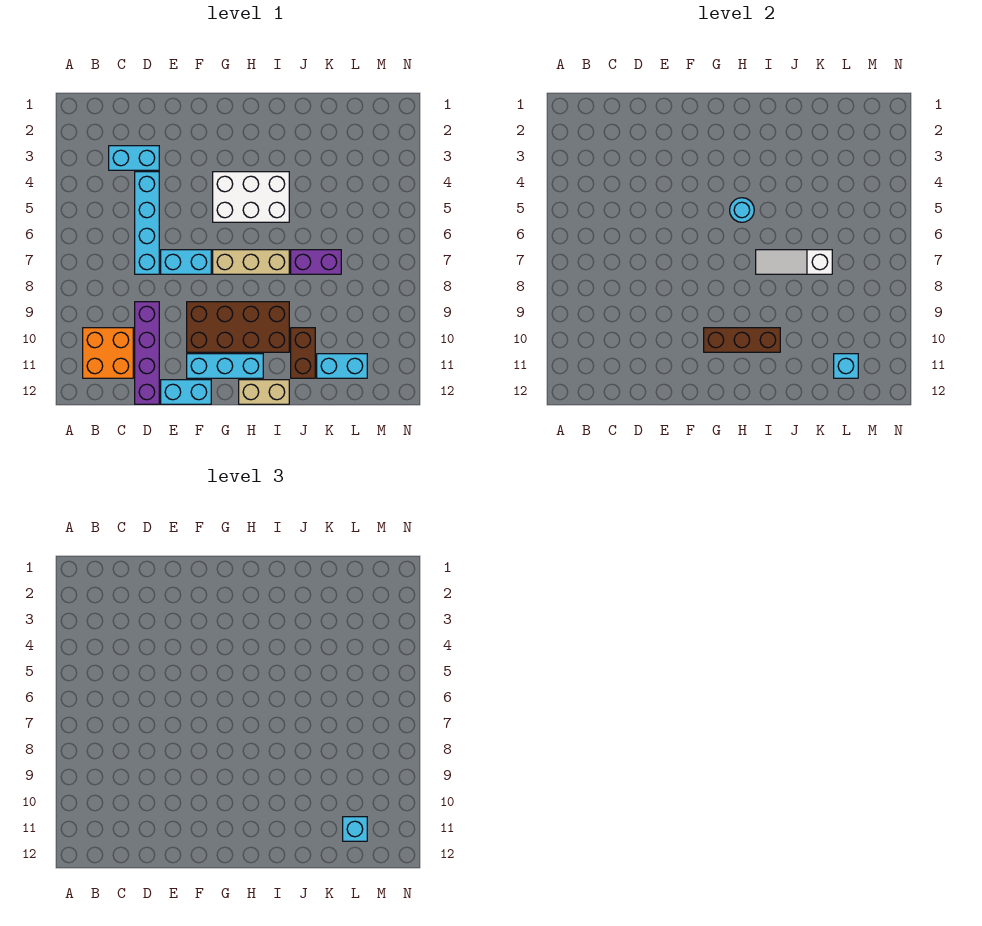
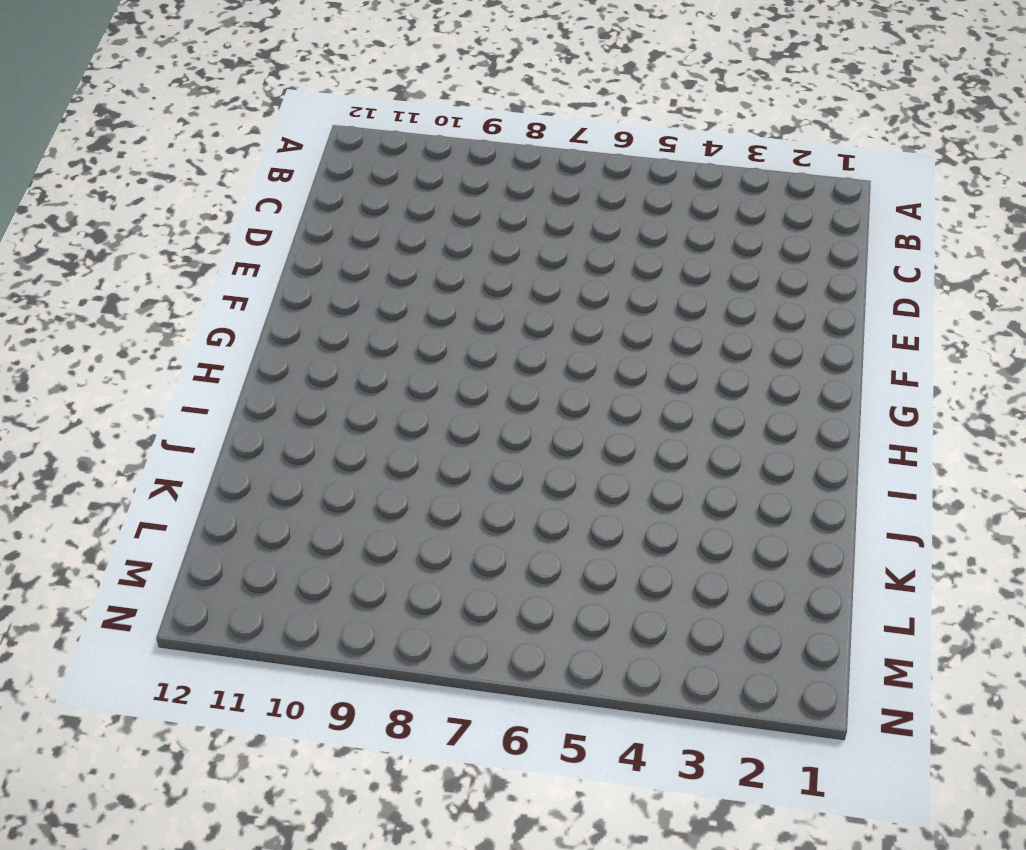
none -> orange 2x2 brick [83,328,133,378]
none -> cyan 1x2 brick [109,146,159,170]
none -> cyan 1x4 brick [135,172,159,274]

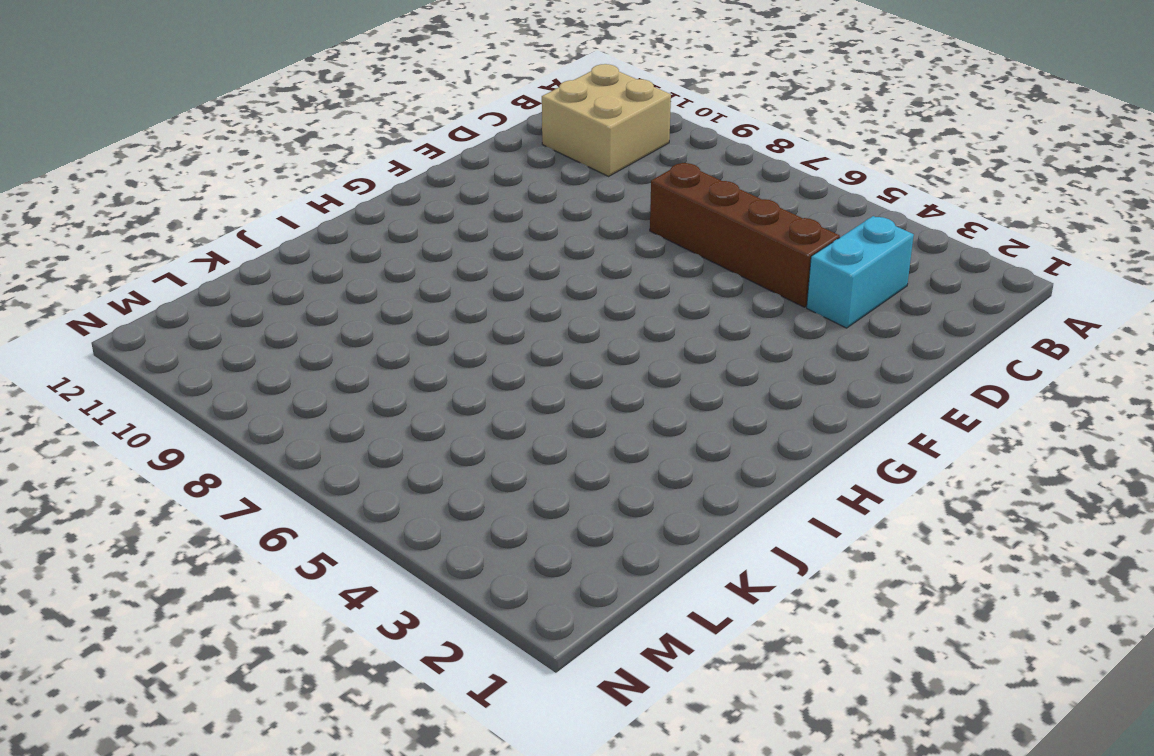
tan 2x2 brick [542,64,671,176] -> orange 2x2 brick [83,328,133,378]
brown 1x4 brick [650,163,840,307] -> cyan 1x4 brick [135,172,159,274]
none -> purple 1x4 brick [135,302,159,404]
none -> cyan 1x2 brick [161,250,211,274]
none -> cyan 1x2 brick [161,380,211,404]

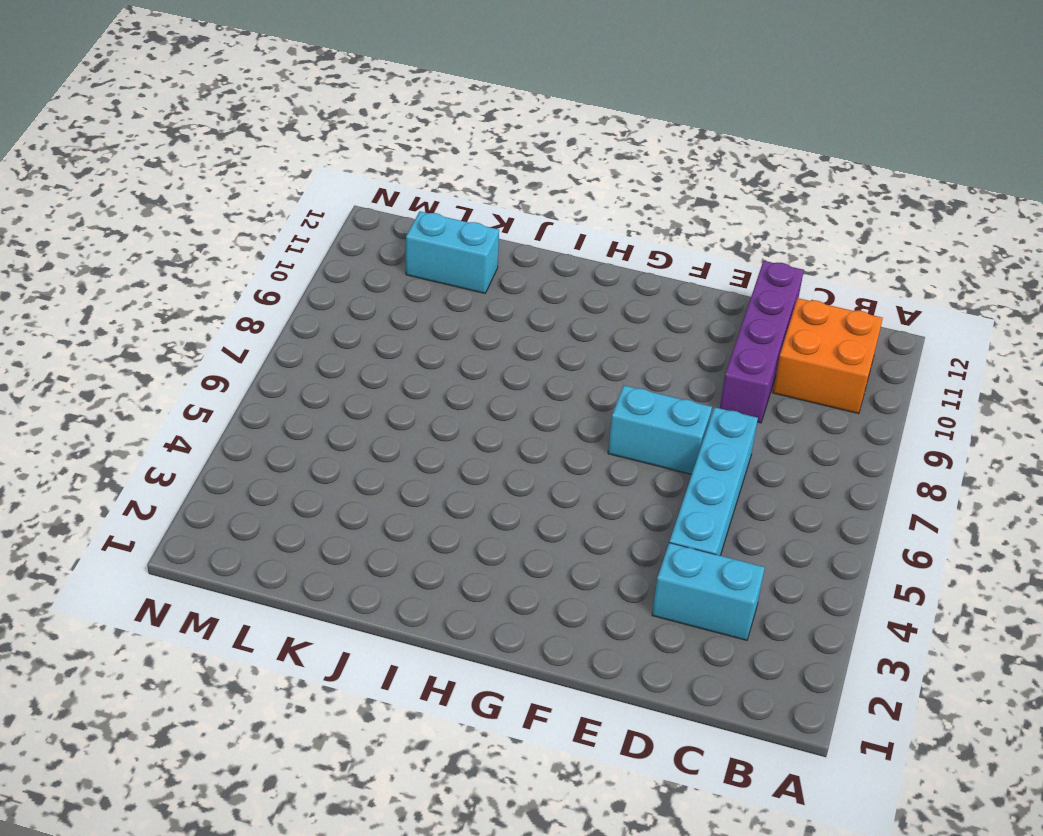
none -> cyan 1x2 brick [161,380,211,404]
none -> brown 2x4 brick [187,302,289,352]
none -> cyan 1x3 brick [187,354,263,378]

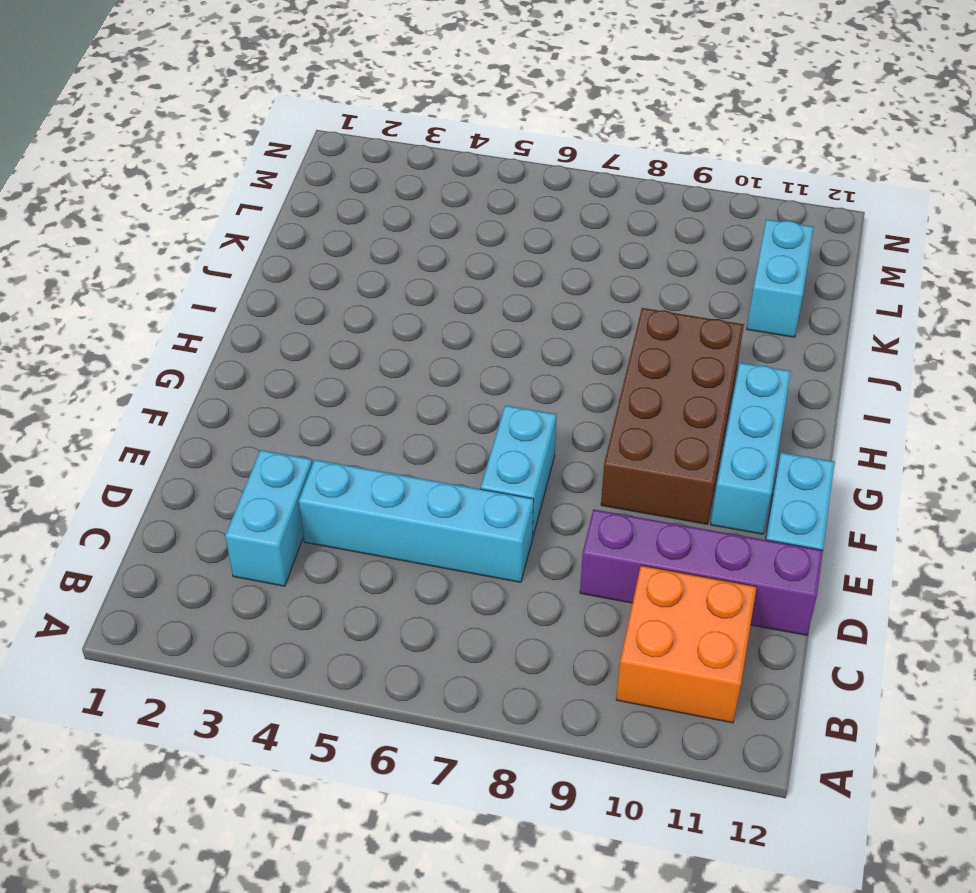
none -> white 2x3 brick [213,172,289,222]
none -> tan 1x3 brick [213,250,289,274]
none -> tan 1x2 brick [239,380,289,404]

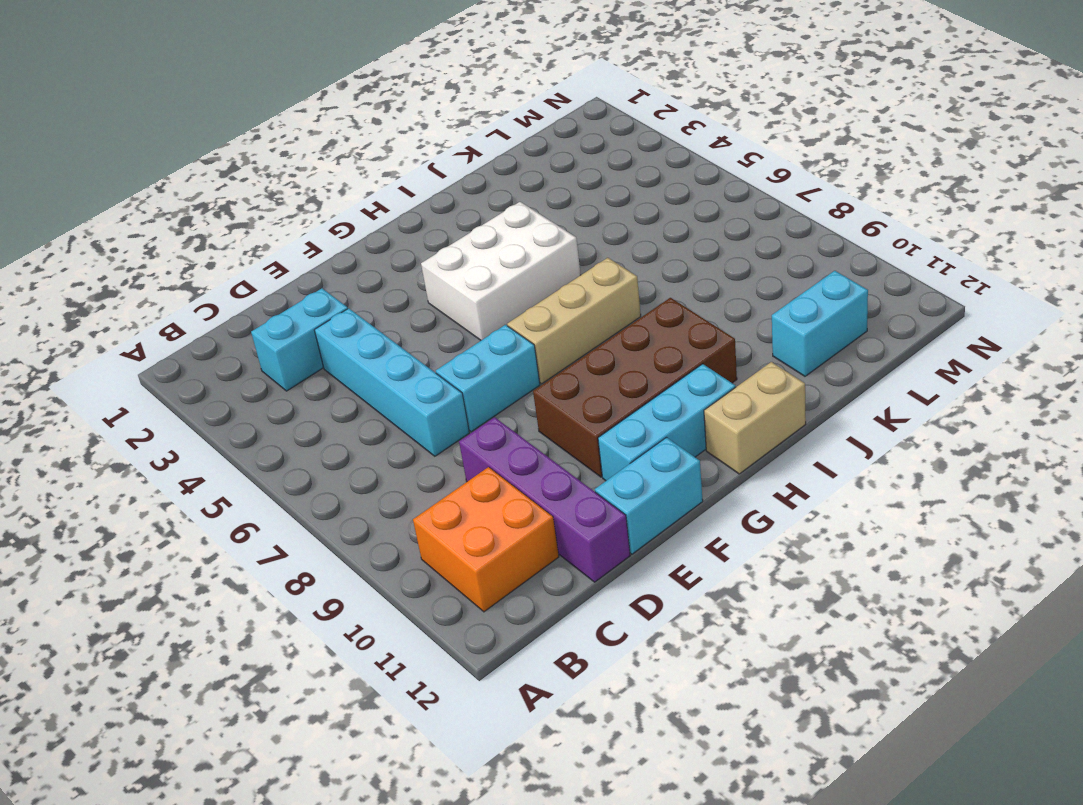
none -> purple 1x2 brick [291,250,341,274]
none -> brown 1x2 brick [291,328,315,378]
none -> brown 1x3 brick [704,328,780,352]

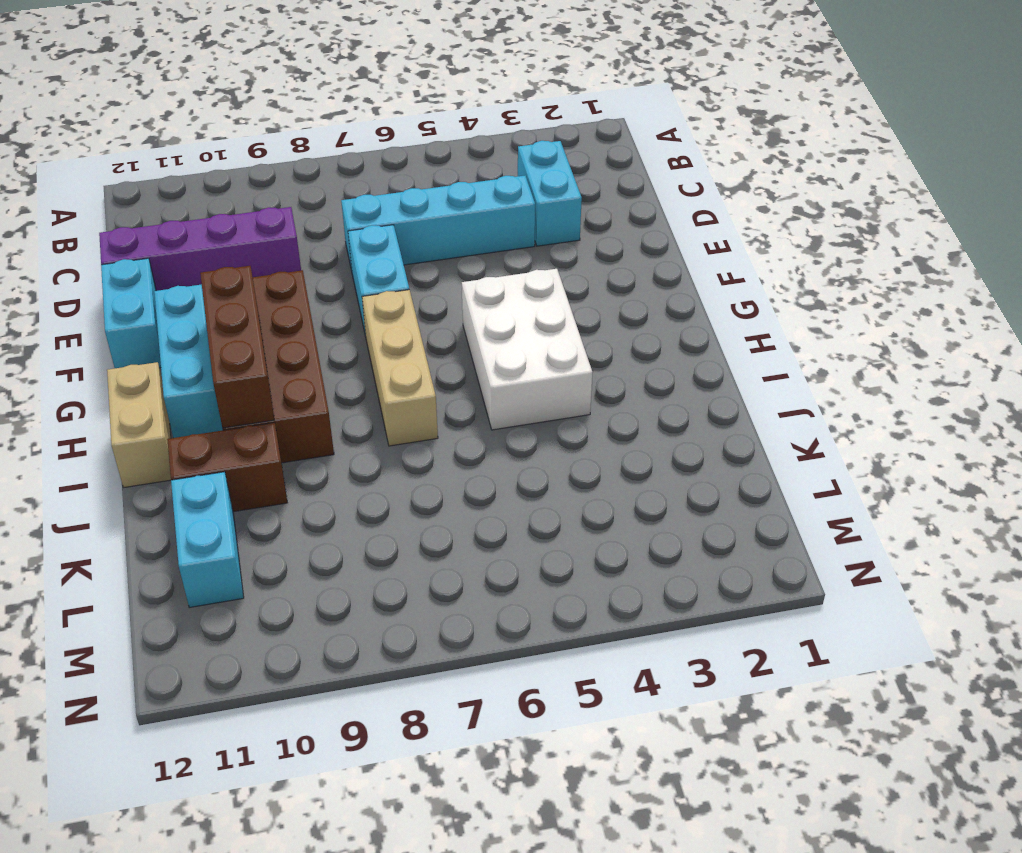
none -> orange 2x2 brick [83,328,133,378]
none -> purple 1x2 brick [291,250,341,274]
none -> cyan 1x1 round brick [730,198,754,222]

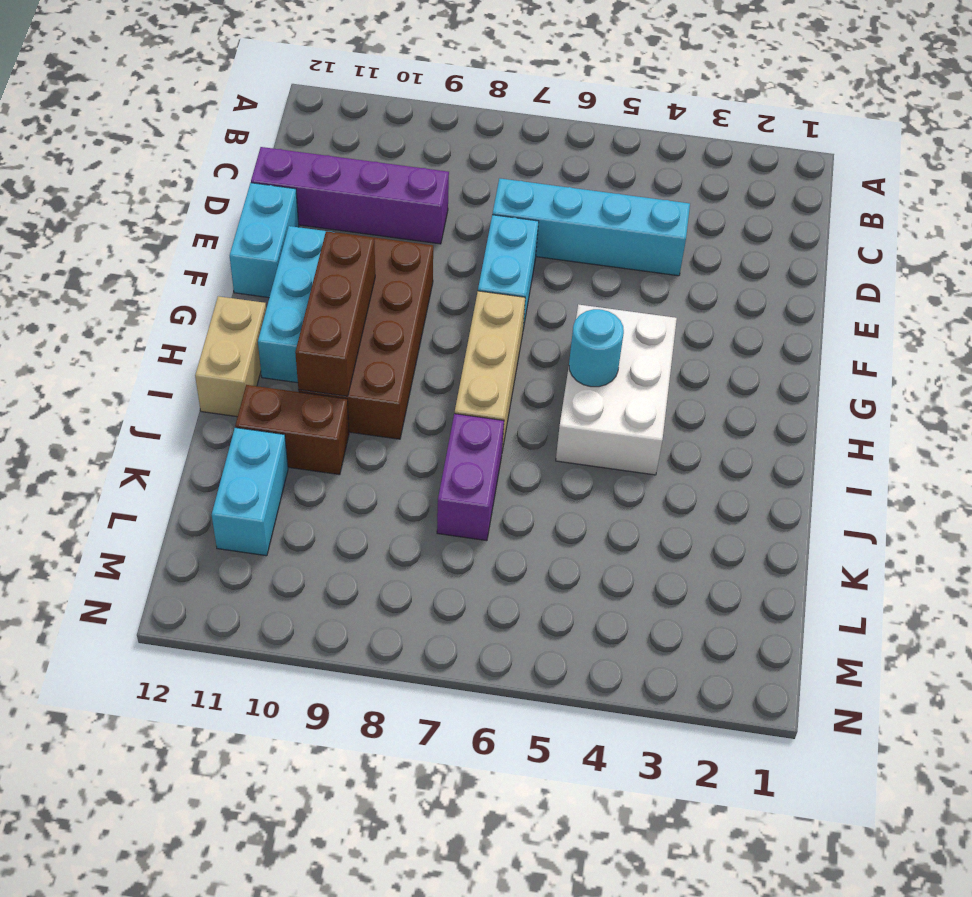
none -> orange 2x2 brick [83,328,133,378]
none -> cyan 1x2 brick [109,146,159,170]
none -> white 1x3 slope [756,250,832,274]

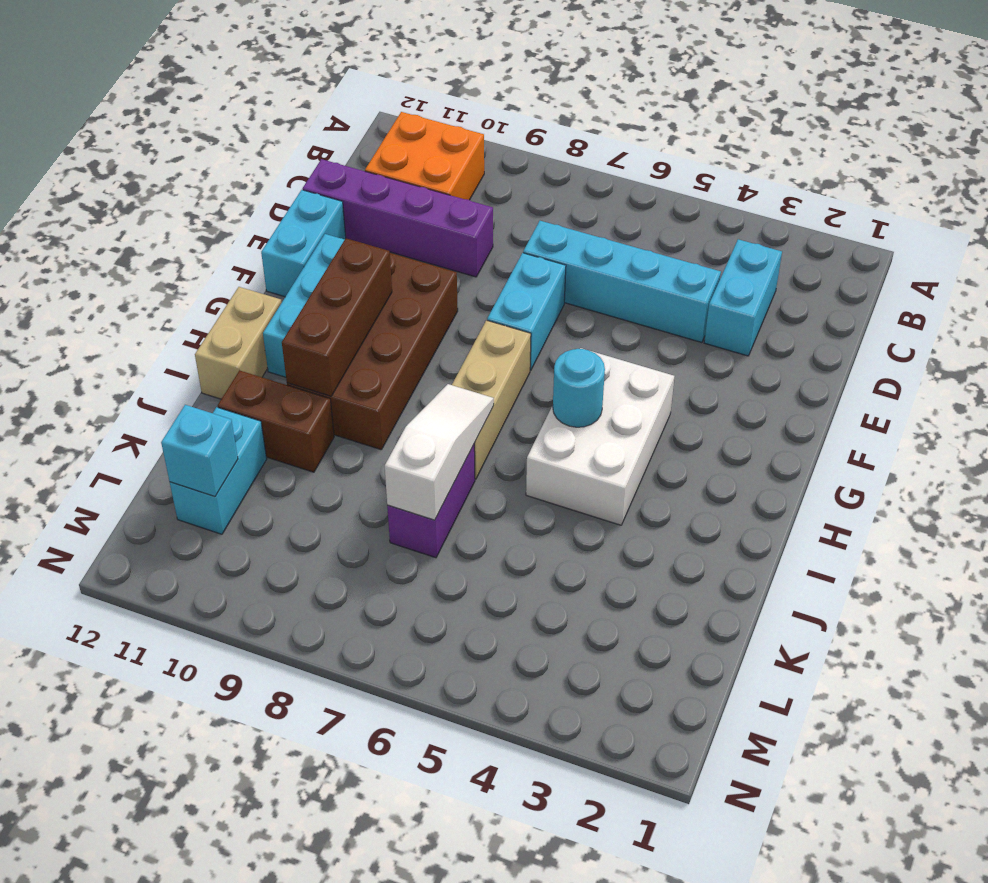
none -> cyan 1x1 brick [343,817,367,841]

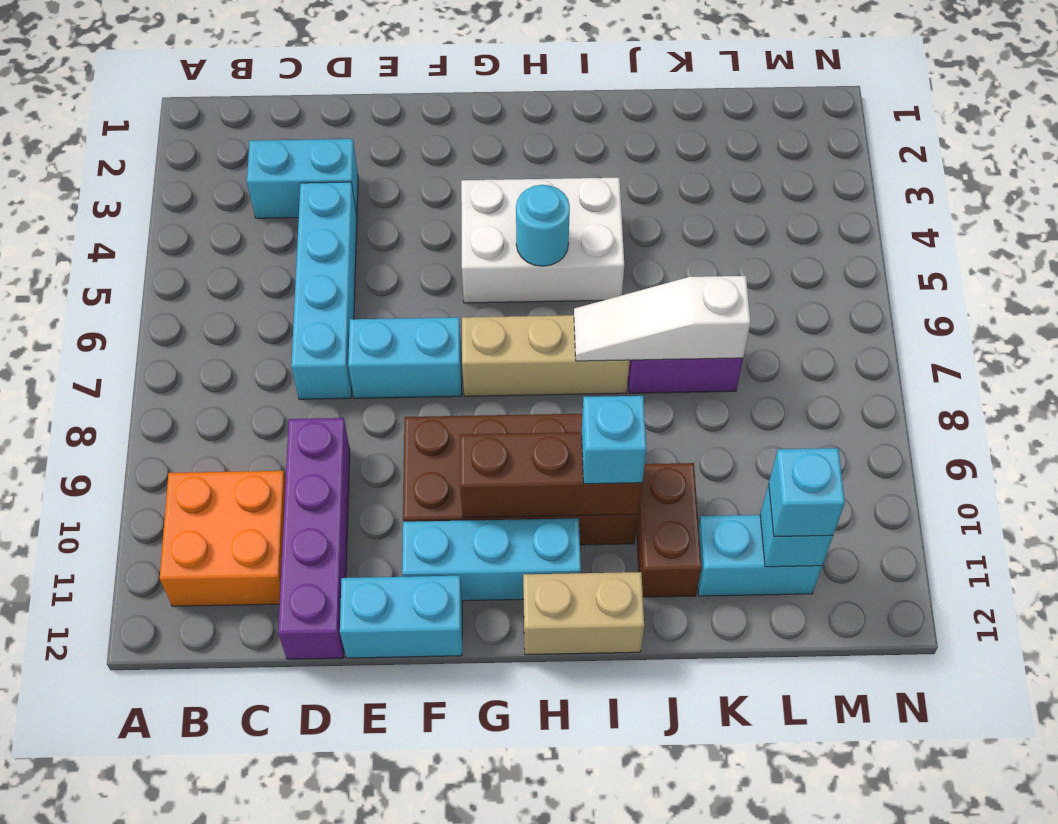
cyan 1x1 brick [582,396,646,484] -> none

